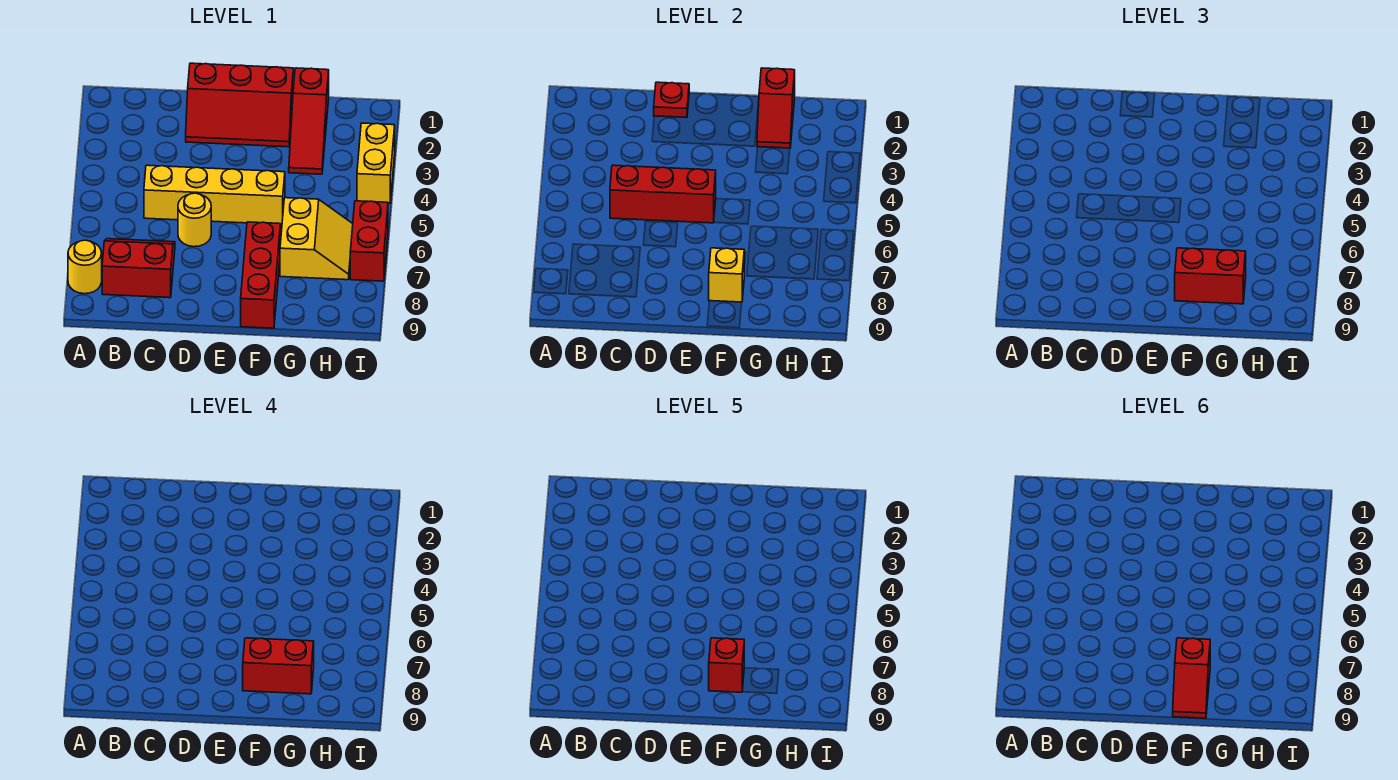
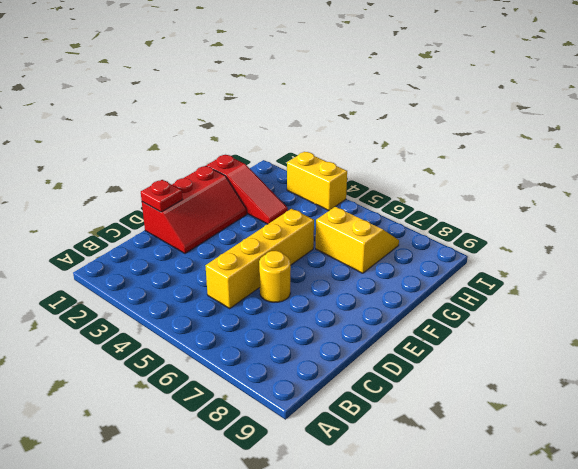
none -> yellow 1x1 round brick [68,240,102,294]
none -> red 2x2 slope [102,239,175,298]
none -> red 1x3 brick [241,222,281,328]

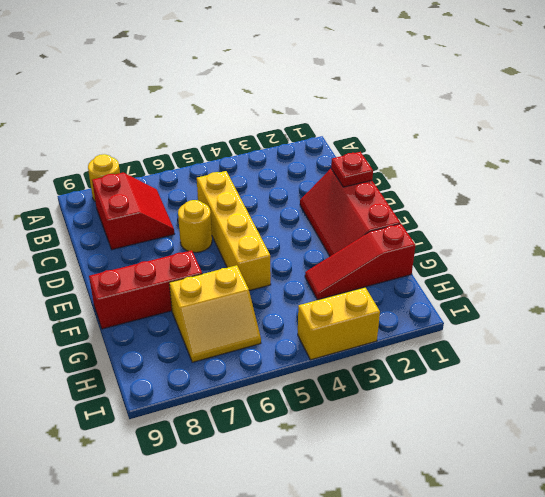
none -> red 1x2 brick [350,201,388,281]
none -> red 1x3 brick [610,165,716,223]
none -> yellow 1x1 brick [709,248,744,302]

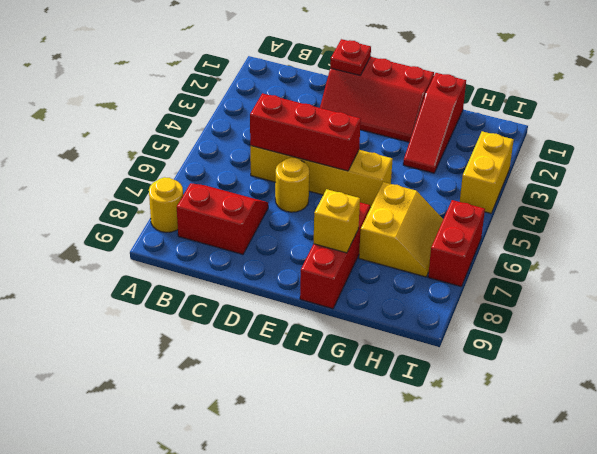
none -> red 1x2 slope [757,68,795,148]
none -> red 1x2 brick [1175,248,1246,304]
none -> red 1x2 brick [243,638,314,694]

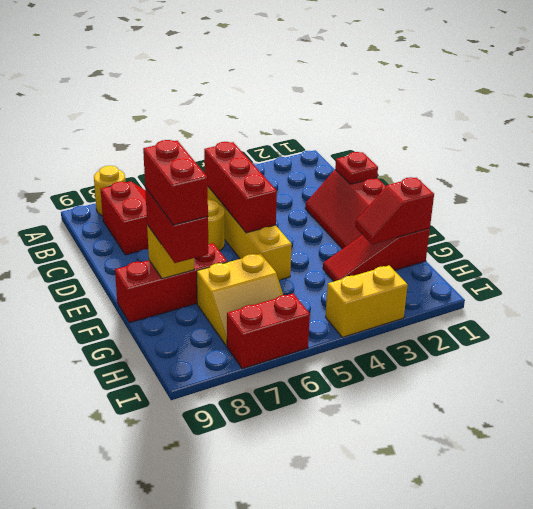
none -> red 1x1 brick [709,638,744,692]
none -> red 1x2 slope [1173,638,1210,718]

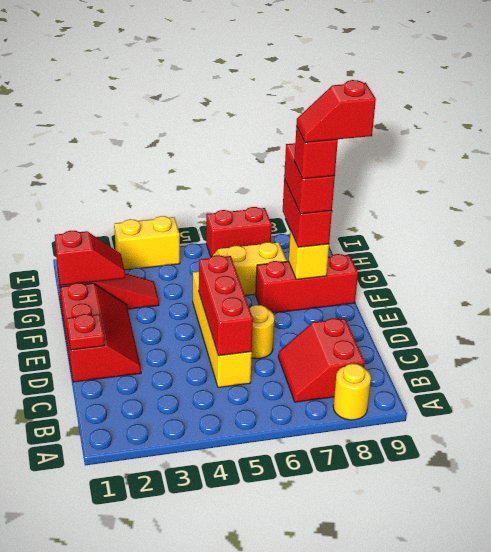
red 1x2 slope [297,80,376,142] -> red 1x2 slope turned to [1173,638,1210,718]

